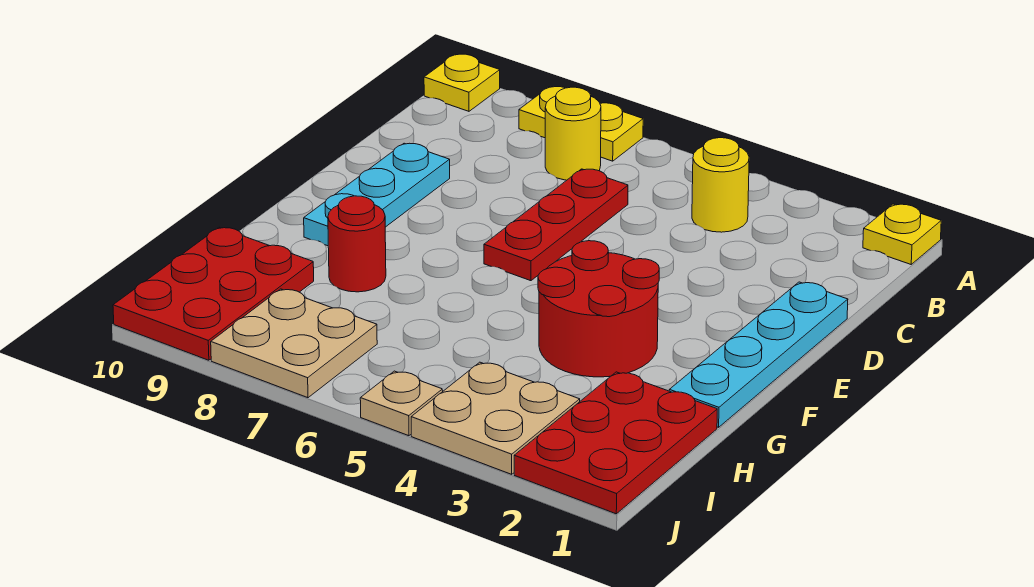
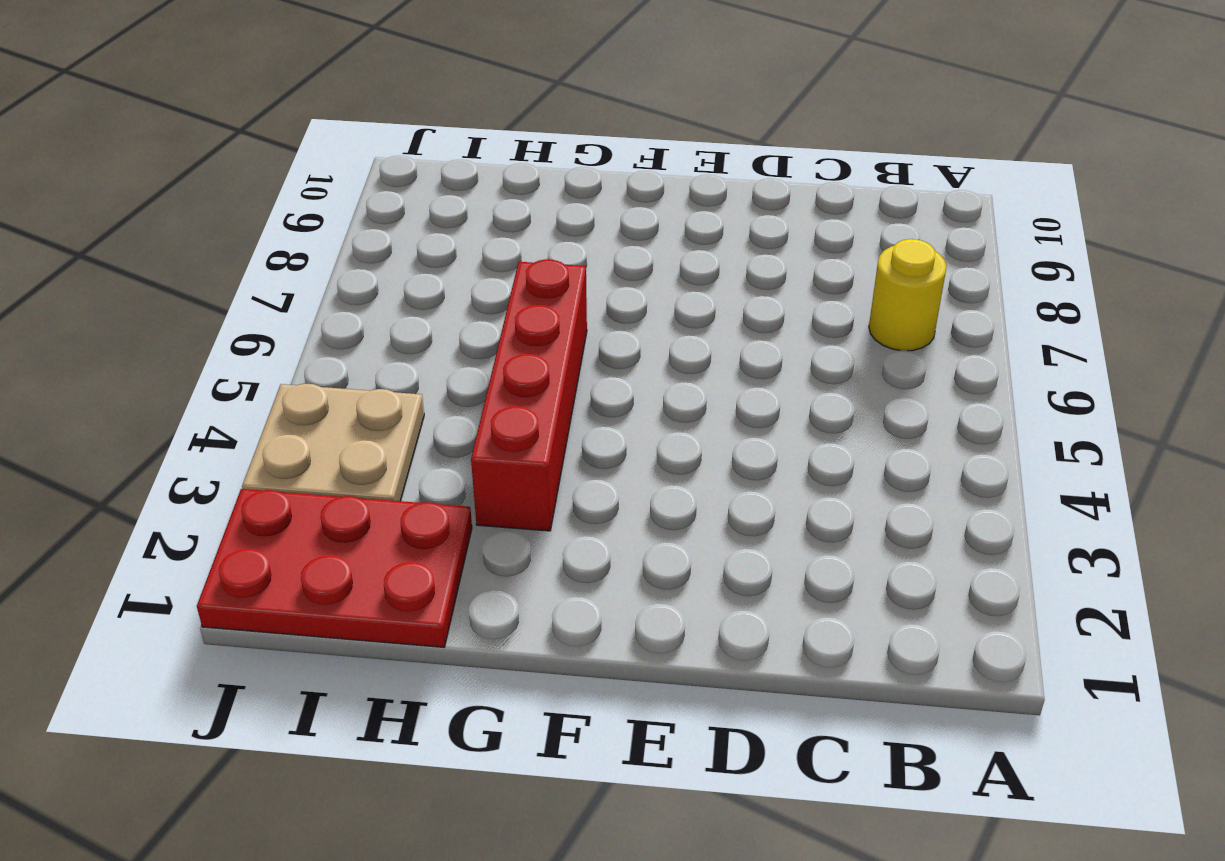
red 1x4 brick [471,259,587,531] -> red 2x2 round brick [538,241,659,377]
none -> yellow 1x1 plate [863,204,941,264]
none -> yellow 1x2 plate [519,87,643,161]
none -> yellow 1x1 plate [424,54,500,111]

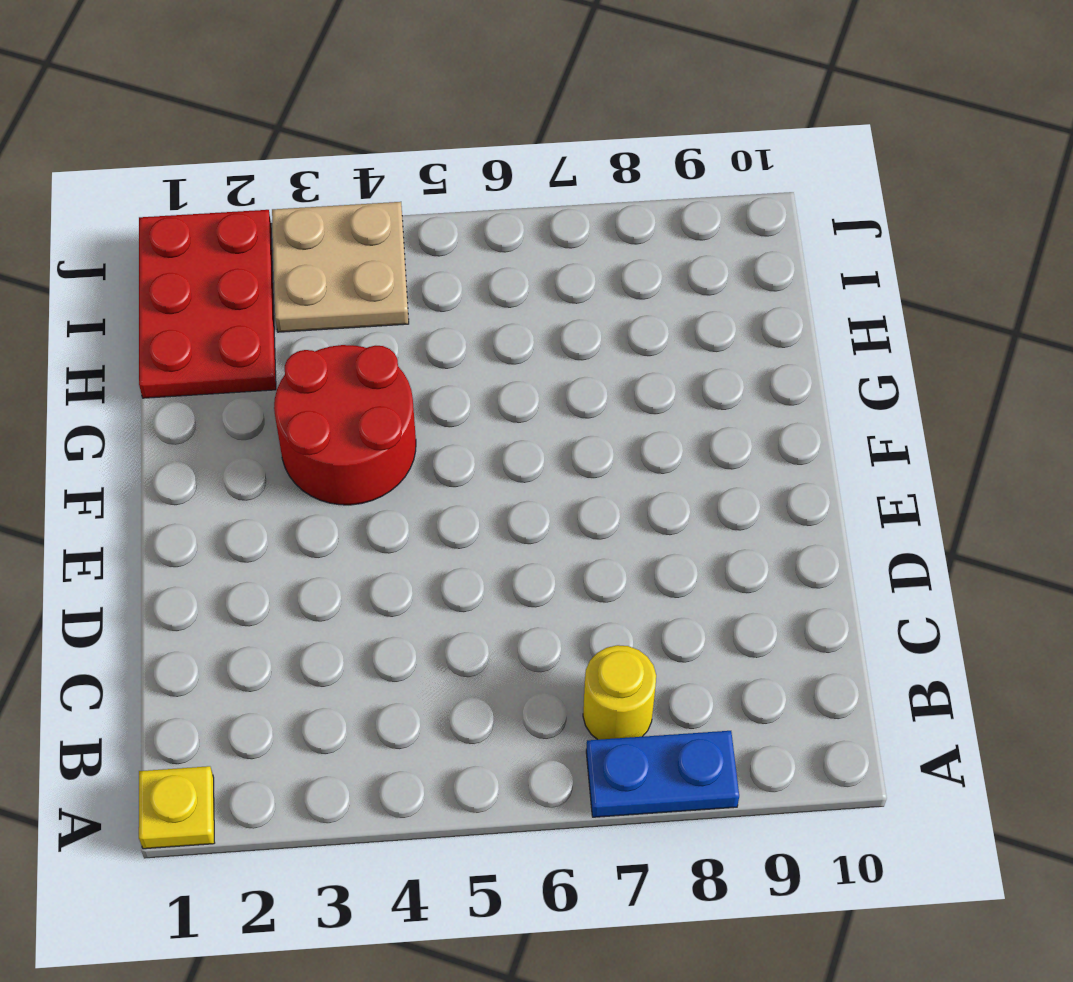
blue 1x2 plate [586,731,739,817] -> yellow 1x2 plate [519,87,643,161]
none -> yellow 1x1 plate [424,54,500,111]
none -> yellow 1x1 round brick [692,138,749,232]
none -> red 1x3 plate [484,169,628,281]

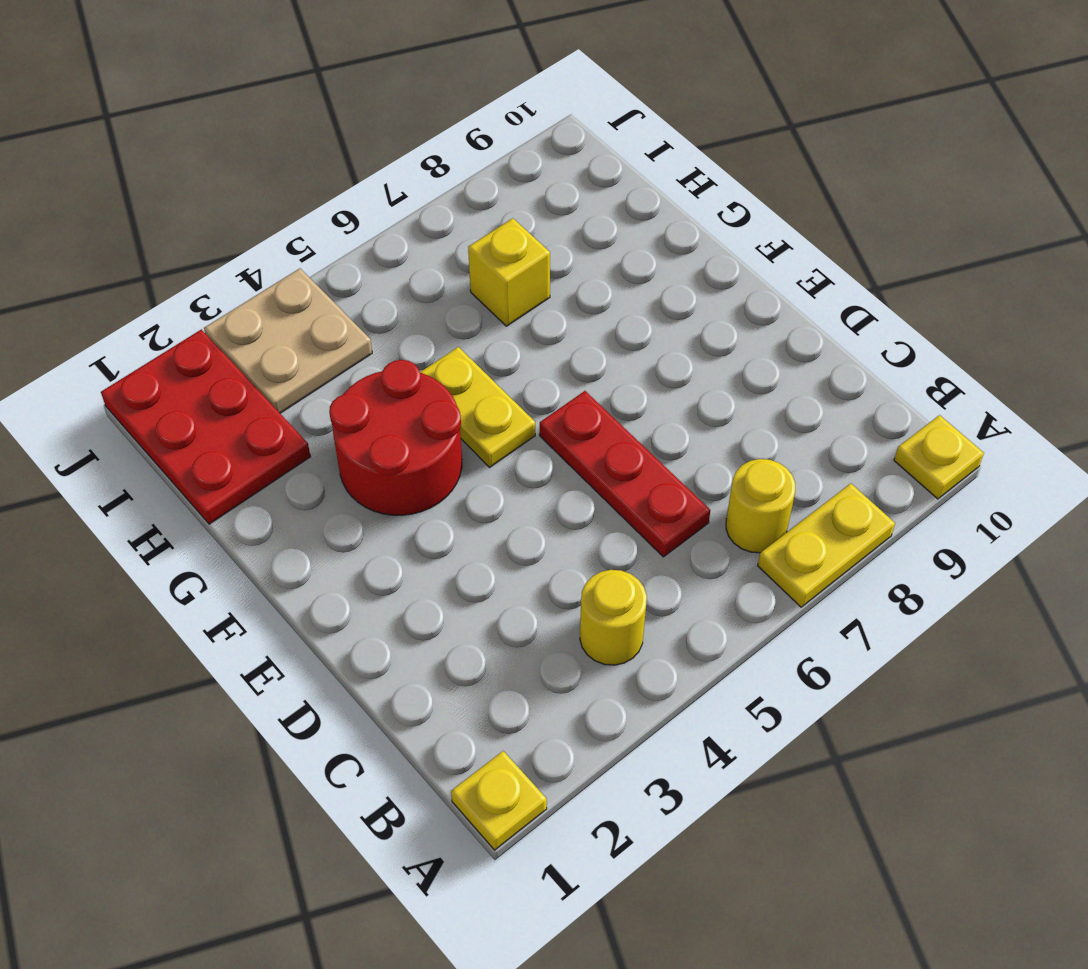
yellow 1x2 plate [420,347,535,467] -> none
yellow 1x1 brick [468,218,550,326] -> none
none -> cyan 1x4 plate [669,282,848,427]
none -> cyan 1x3 plate [304,143,450,246]
none -> red 1x1 round brick [328,196,386,292]

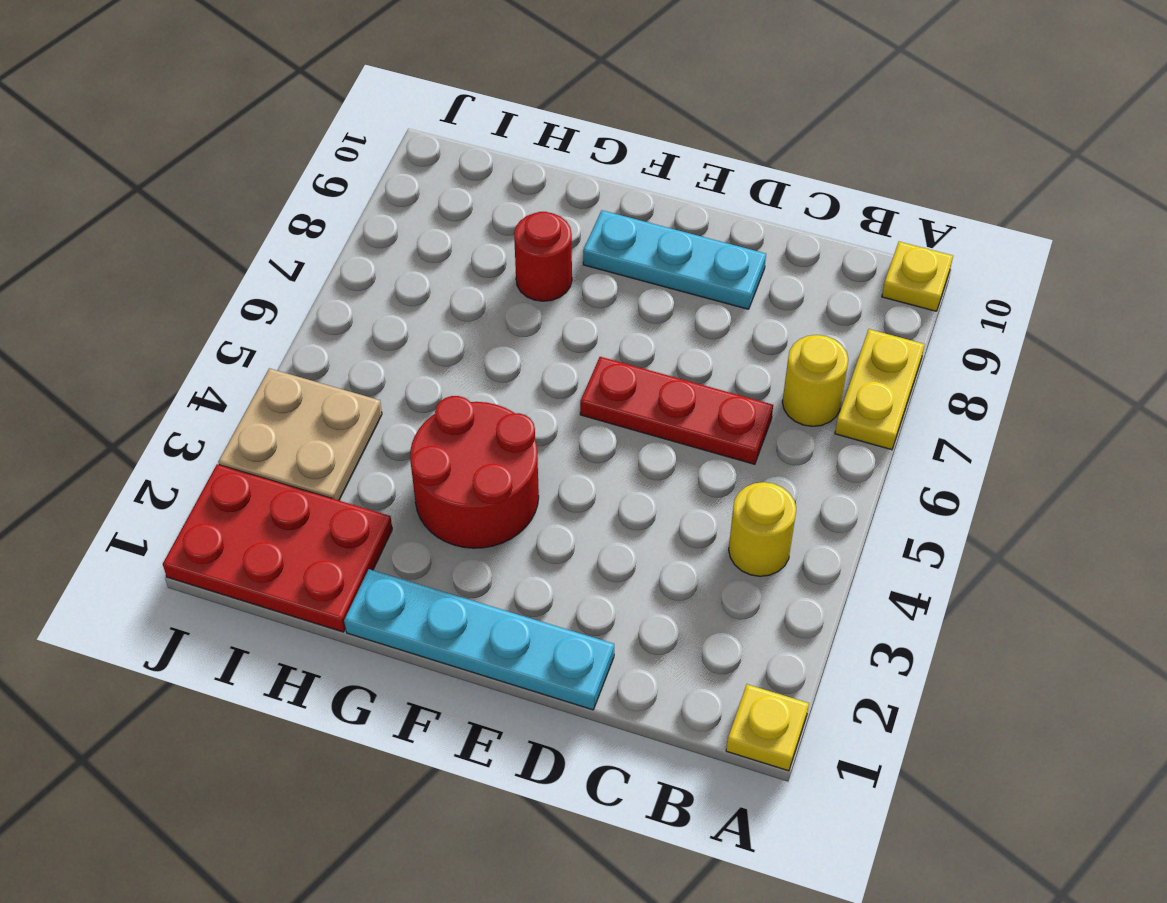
none -> red 2x3 plate [113,227,314,360]
none -> tan 2x2 plate [211,289,377,398]
none -> tan 1x1 plate [360,371,443,436]

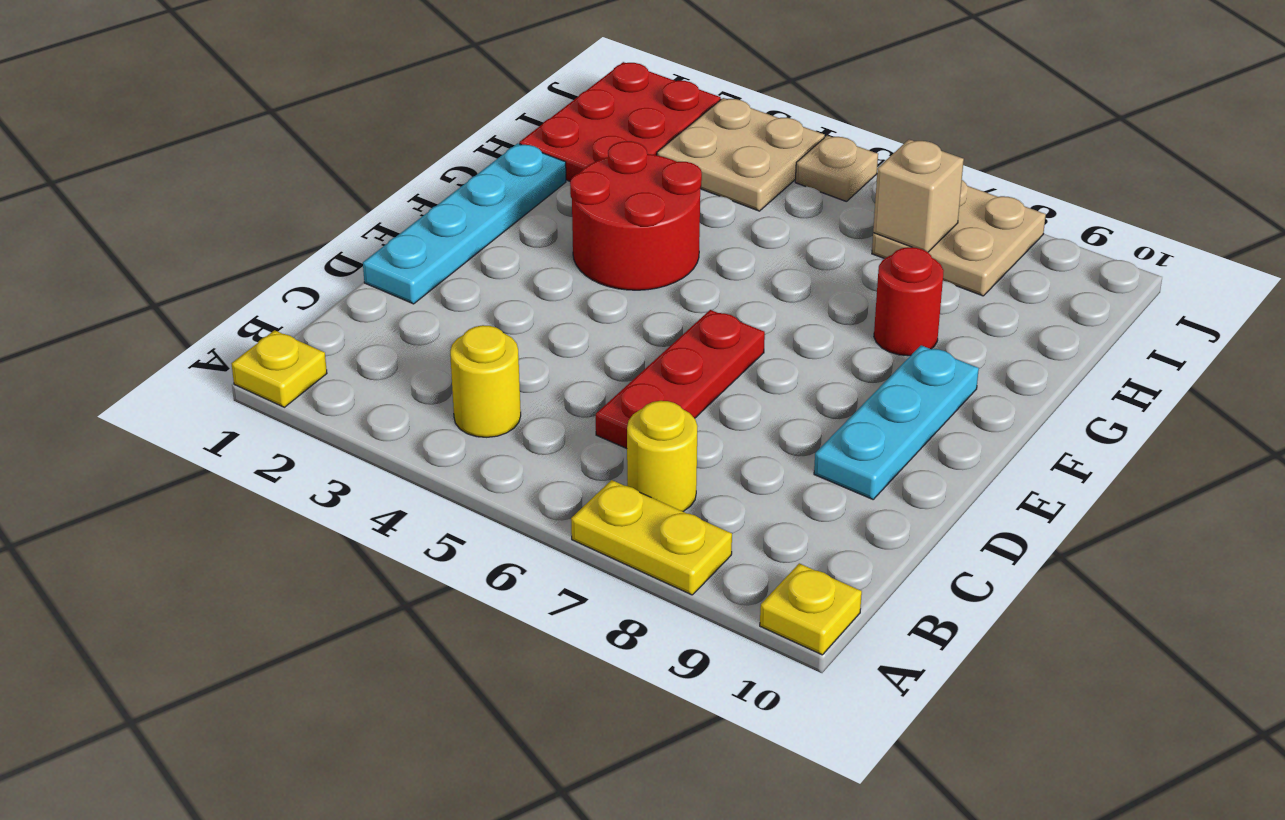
tan 1x1 brick [873,139,964,252] -> none
none -> red 2x3 plate [113,227,314,360]

